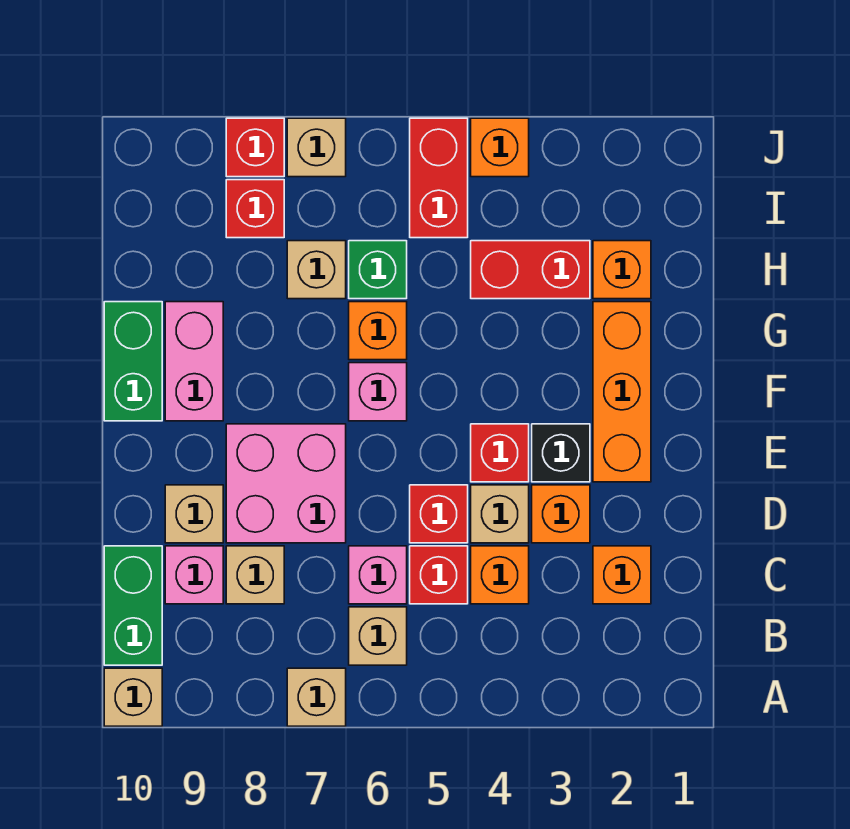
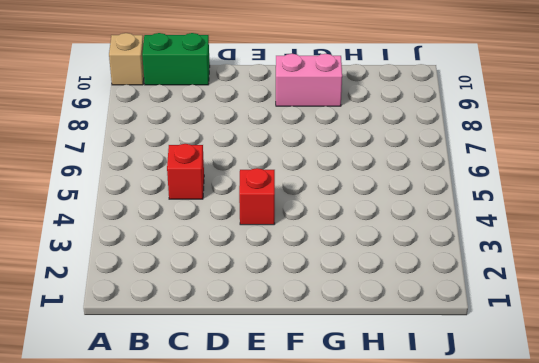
none -> tan 1x1 brick [287,668,346,726]
none -> tan 1x1 brick [349,607,407,665]
none -> orange 1x1 brick [593,546,651,604]
none -> orange 1x1 brick [471,546,529,604]

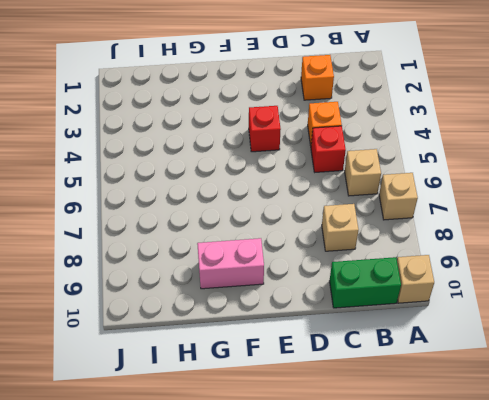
none -> pink 1x1 brick [349,546,407,604]
none -> pink 1x1 brick [165,546,223,604]
none -> orange 1x1 brick [532,485,590,543]
none -> tan 1x1 brick [471,485,529,543]

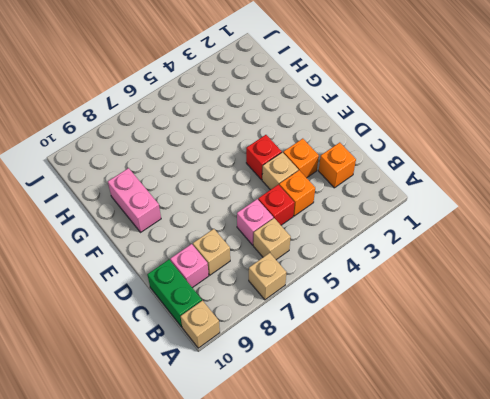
none -> red 1x1 brick [410,485,468,543]
none -> pink 2x2 brick [226,424,346,543]
none -> tan 1x1 brick [165,485,223,543]
none -> orange 1x3 brick [593,302,651,482]

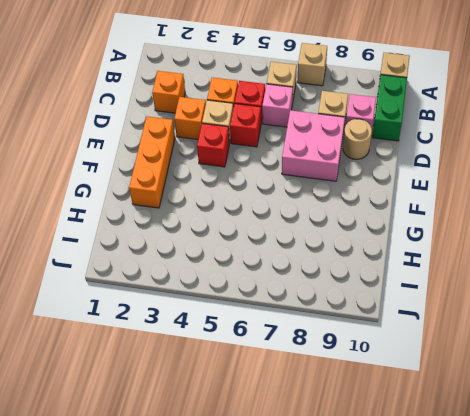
tan 1x1 round brick [343,119,372,159] -> tan 1x1 brick [165,485,223,543]
none -> black 1x1 brick [532,424,590,482]
none -> pink 1x1 brick [349,363,407,421]
none -> pink 1x2 brick [165,302,223,421]
none -> green 1x2 brick [104,302,162,421]

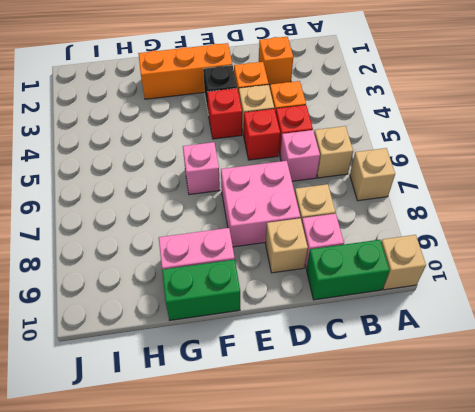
none -> orange 1x1 brick [349,302,407,360]
none -> orange 1x1 brick [593,241,651,299]
none -> red 1x2 brick [471,241,590,299]
none -> green 1x1 brick [349,241,407,299]

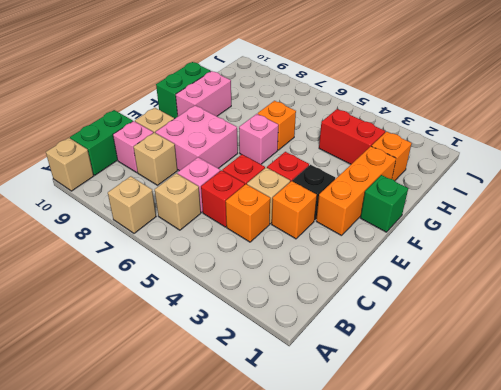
green 1x1 brick [361,175,408,232] -> green 1x1 brick moved to [349,241,407,299]
none -> orange 1x1 brick [593,546,651,604]
none -> tan 1x1 brick [287,241,346,299]
none -> red 1x2 brick [410,118,468,238]
none -> red 1x1 brick [226,180,284,238]

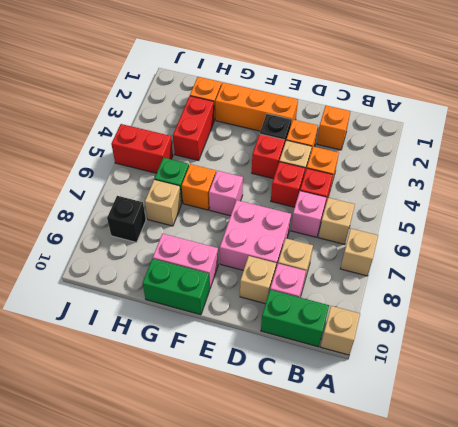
black 1x1 brick [107,196,146,242] -> red 1x1 brick [226,180,284,238]
none -> orange 1x1 brick [471,118,529,177]
none -> tan 1x1 brick [287,118,346,177]
none -> red 1x1 brick [226,118,284,177]

